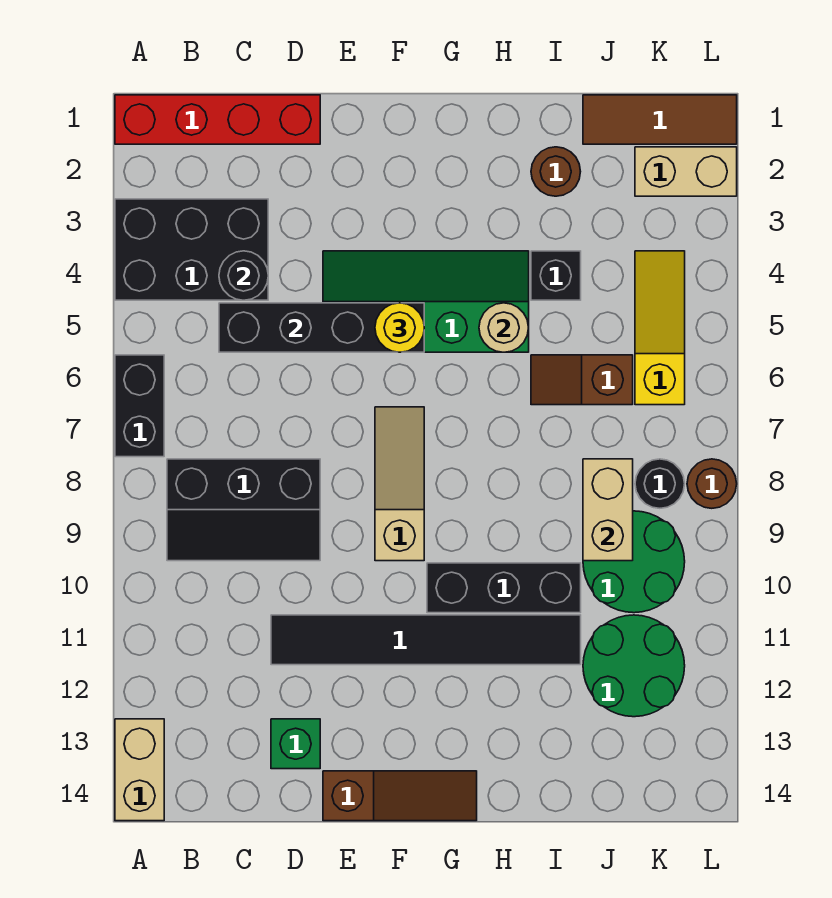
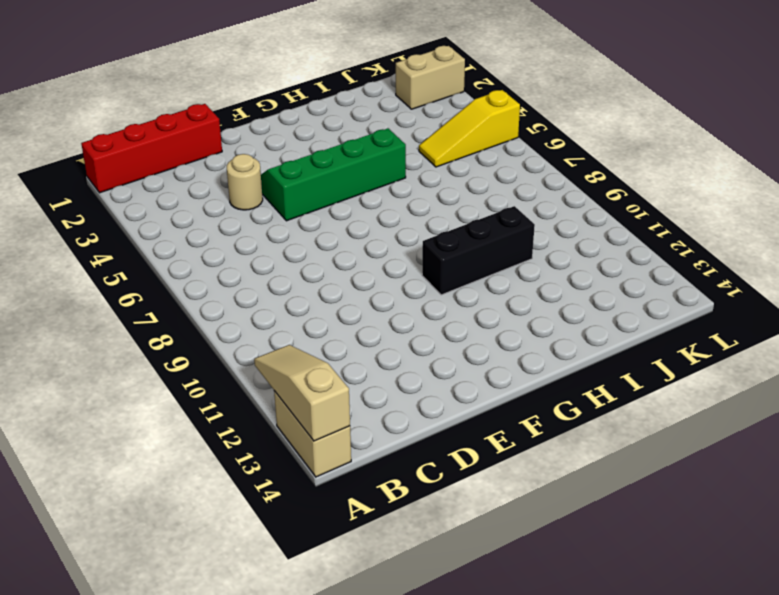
tan 1x3 slope [254,345,350,441] -> tan 1x3 slope moved to [375,407,424,561]
tan 1x1 round brick [227,154,263,210] -> tan 1x1 round brick moved to [479,303,529,352]
yellow 1x3 slope [419,90,520,167] -> yellow 1x3 slope turned to [635,251,685,405]
none -> black 2x3 brick [115,199,268,300]
none -> black 1x2 brick [115,355,164,457]
none -> black 2x3 slope [167,459,320,561]

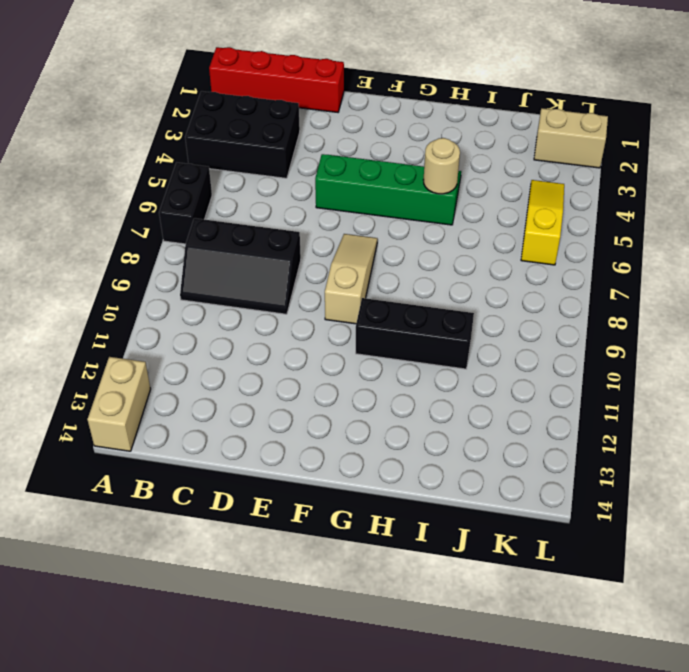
none -> black 1x6 tile [271,615,581,665]
none -> green 1x1 brick [271,719,320,769]
none -> brown 1x3 slope [323,771,477,821]

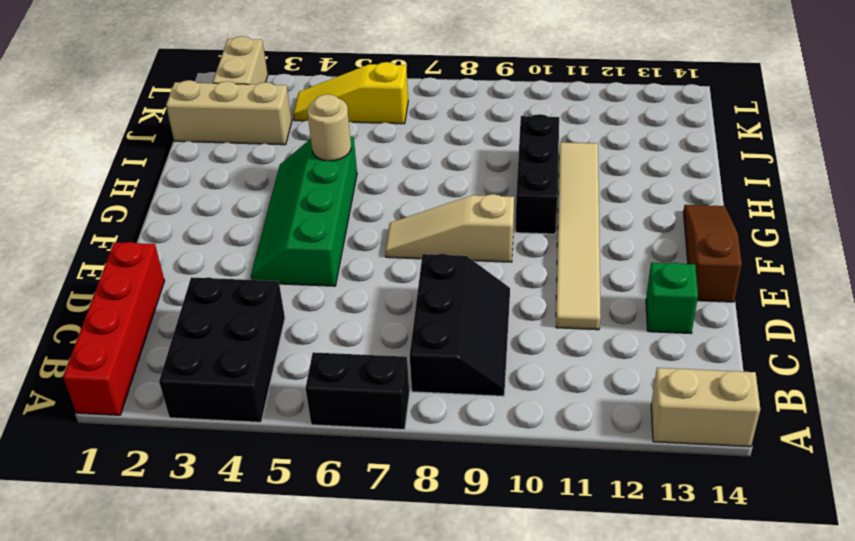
tan 1x6 tile [556,142,601,330] -> black 1x6 tile [271,615,581,665]
tan 1x3 brick [166,80,292,145] -> brown 1x3 tile [583,95,737,144]
none -> brown 1x1 round brick [531,147,581,196]
none -> black 1x1 brick [531,251,581,300]
none -> brown 1x2 slope [531,355,633,405]

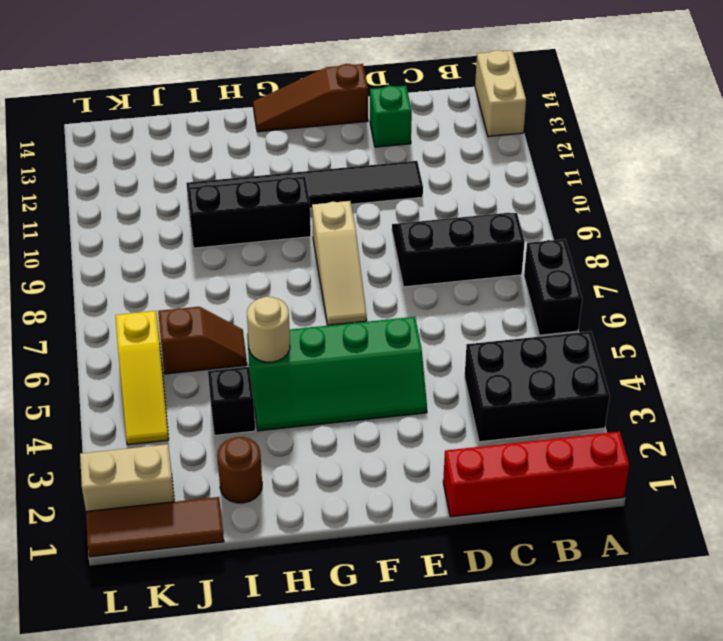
none -> green 2x2 round brick [583,511,685,613]
none -> green 2x2 round brick [583,615,685,717]
none -> black 1x1 round brick [635,459,685,508]

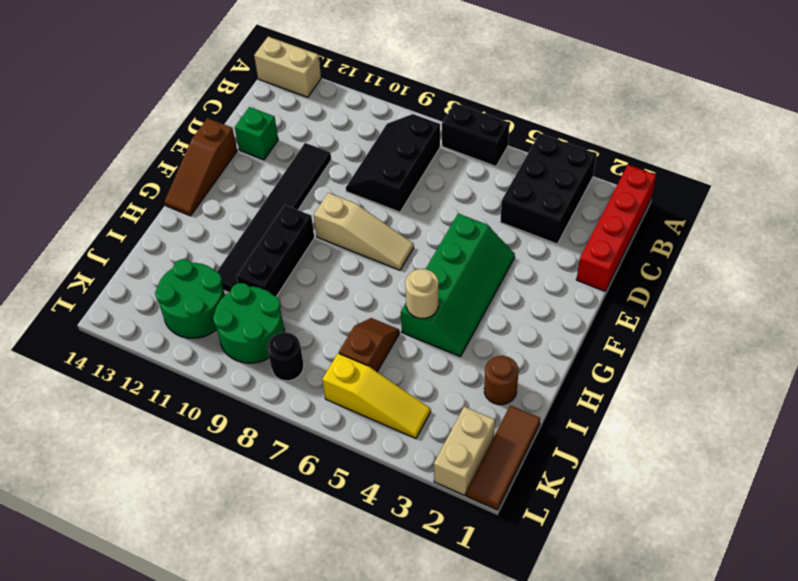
none -> black 1x1 brick [531,251,581,300]
none -> brown 1x1 round brick [687,459,737,508]
none -> black 1x1 round brick [219,251,268,300]

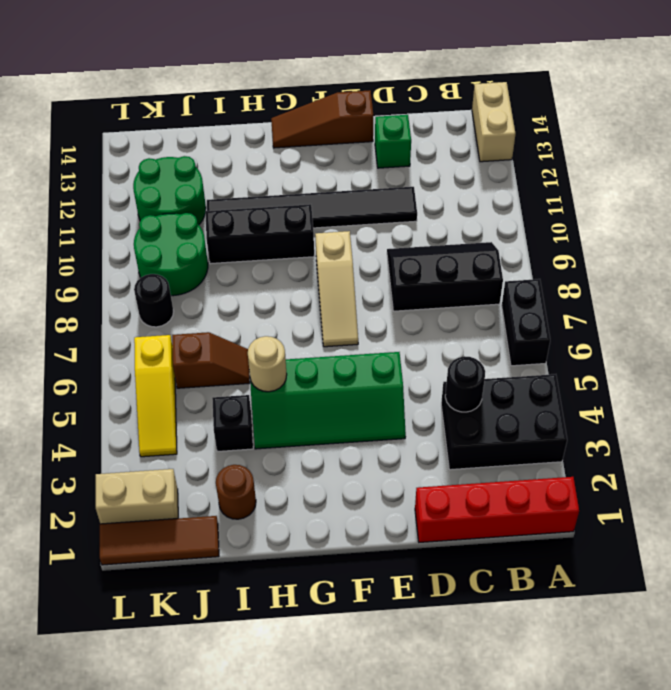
none -> brown 1x1 round brick [687,459,737,508]
none -> black 1x4 brick [219,303,424,352]
none -> tan 1x2 brick [583,459,633,561]

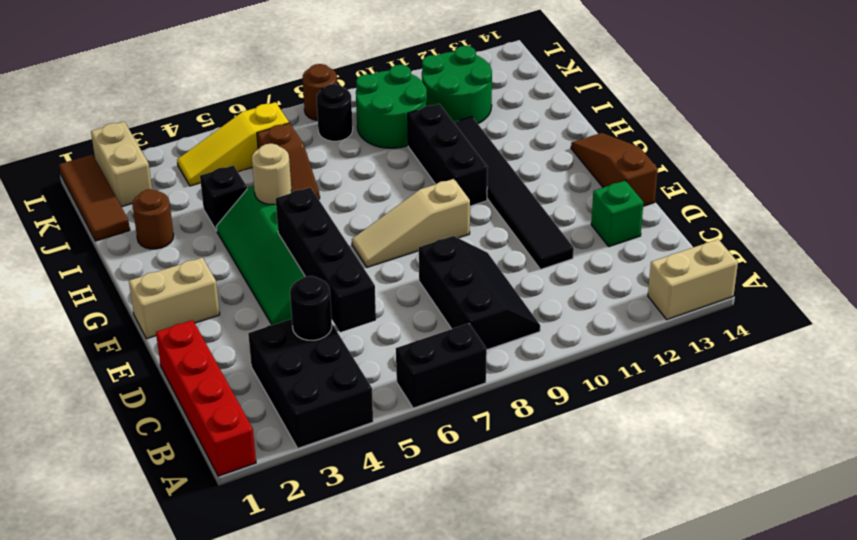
tan 1x2 brick [129,258,220,339] -> tan 1x2 brick moved to [583,459,633,561]
none -> yellow 1x1 round brick [375,303,424,352]

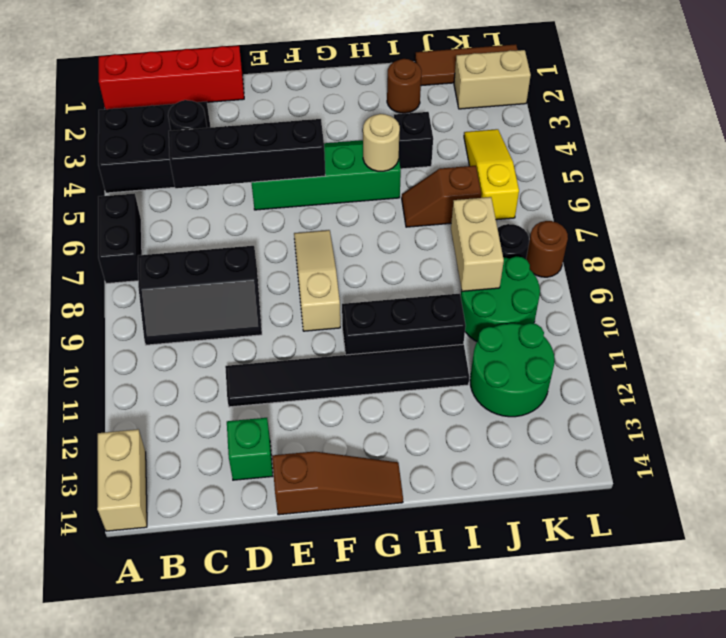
none -> yellow 1x1 round brick [375,303,424,352]

